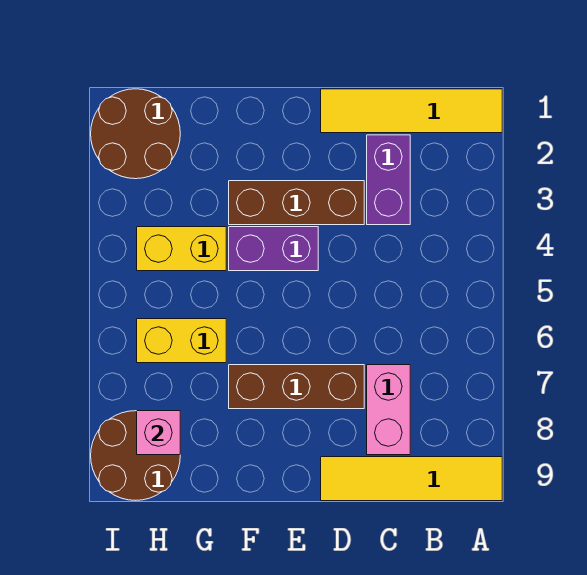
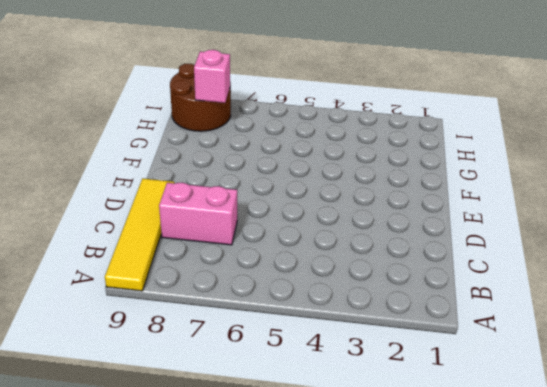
none -> yellow 1x4 tile [321,89,502,133]
none -> purple 1x2 brick [367,135,410,225]
none -> brown 1x3 brick [229,181,364,225]

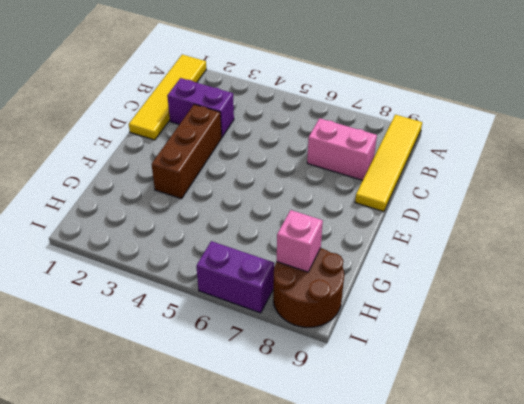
purple 1x2 brick [196,241,274,313] -> purple 1x2 brick turned to [229,227,318,271]
none -> brown 1x3 brick [229,365,364,409]
none -> yellow 1x2 brick [137,227,226,271]
none -> yellow 1x2 brick [137,319,226,363]

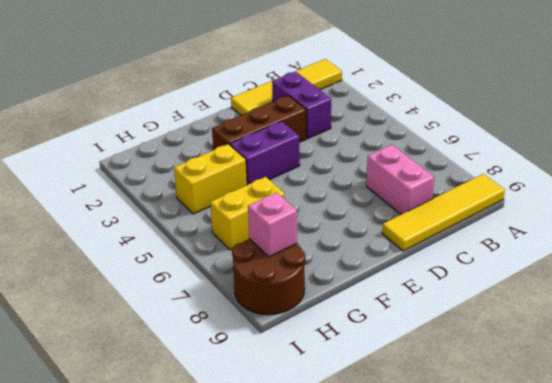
none -> brown 1x3 brick [229,365,364,409]
none -> brown 2x2 round brick [91,89,180,179]

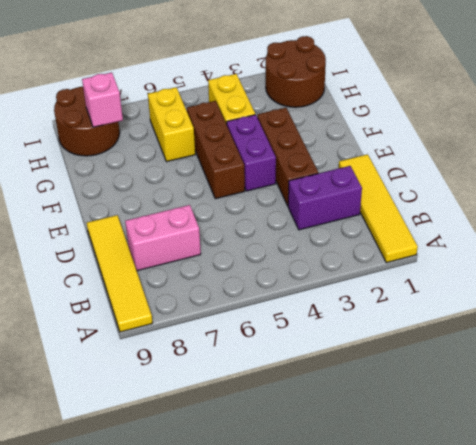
brown 1x3 brick [187,101,245,199] -> brown 1x3 brick moved to [229,365,364,409]

